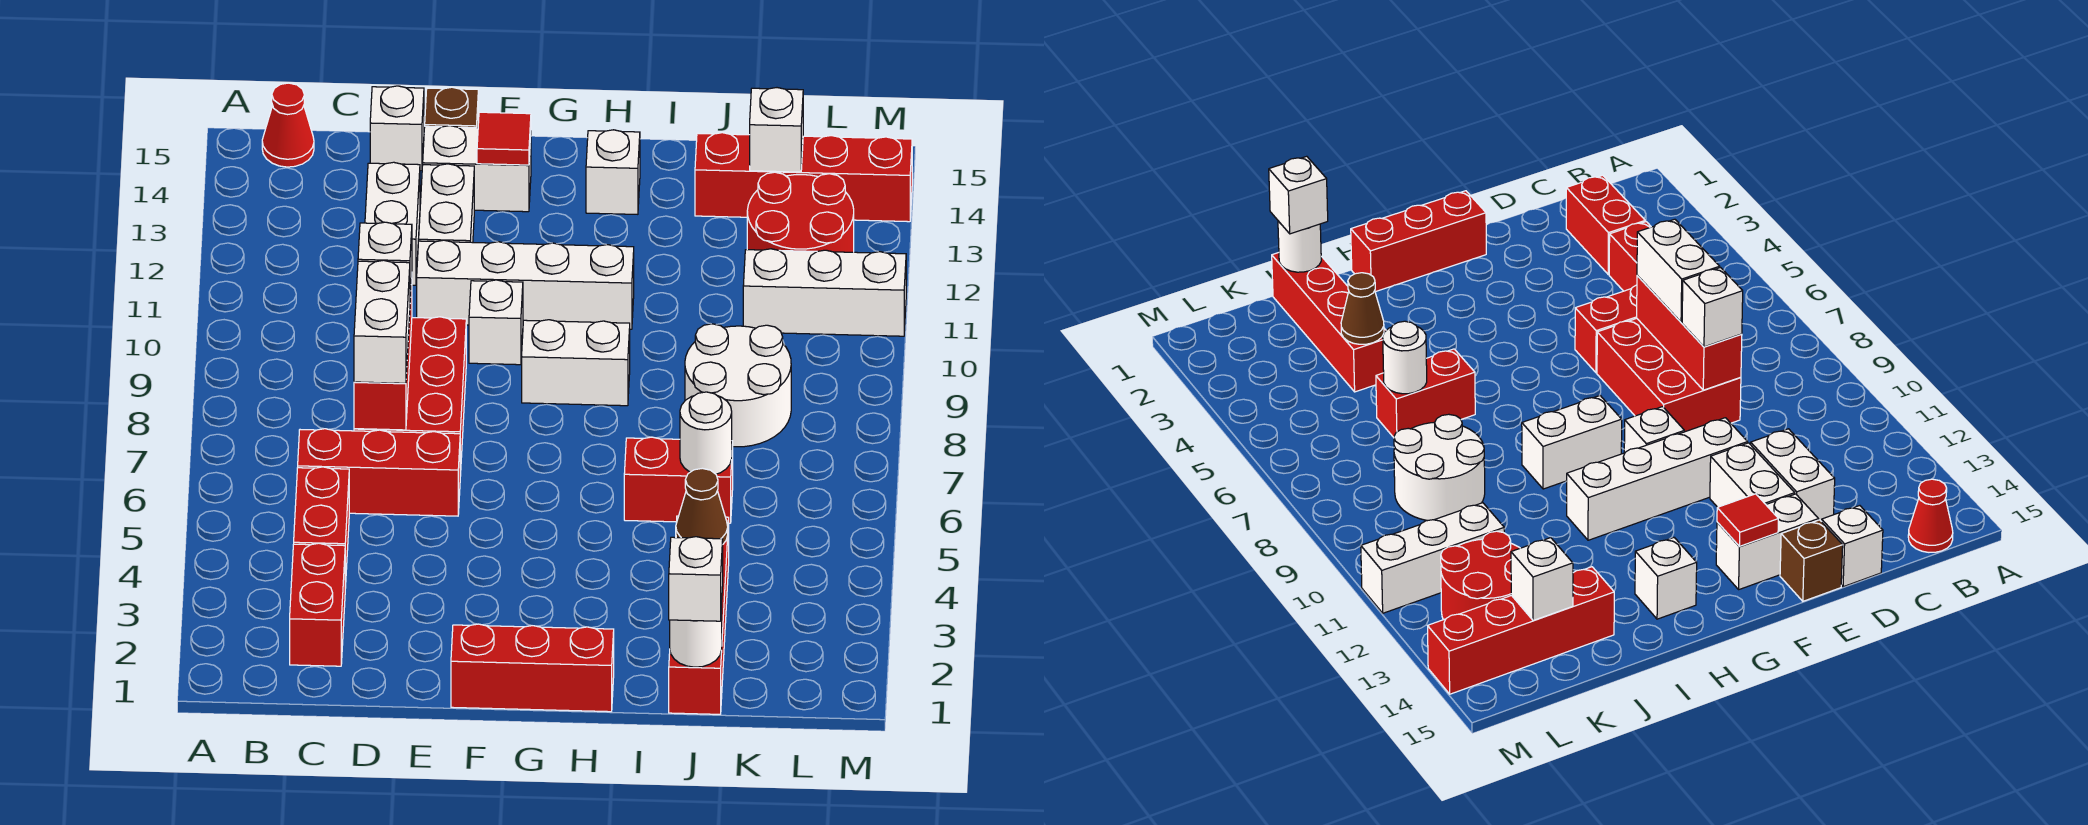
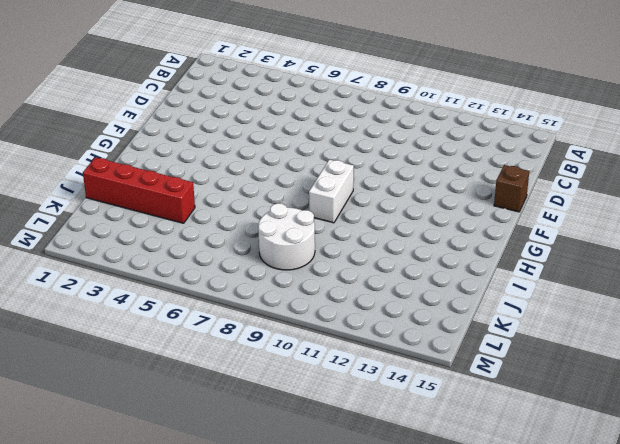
none -> red 1x1 cone [262,83,314,167]
none -> red 1x2 brick [290,543,345,666]
none -> red 1x2 brick [294,467,349,588]
none -> red 1x3 brick [298,429,460,516]

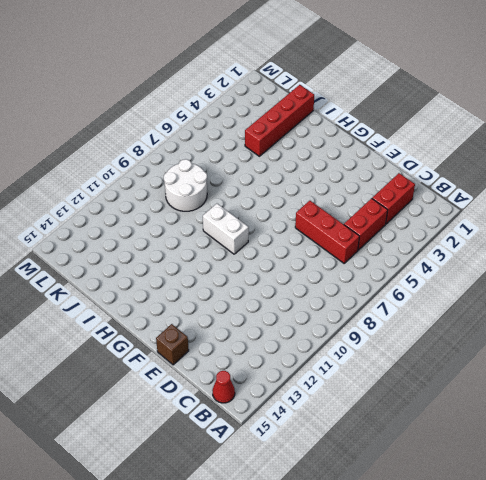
none -> red 2x3 brick [354,317,466,476]
none -> white 1x2 brick [365,162,420,285]
none -> white 1x1 brick [370,86,424,171]
none -> white 1x4 brick [417,240,634,329]

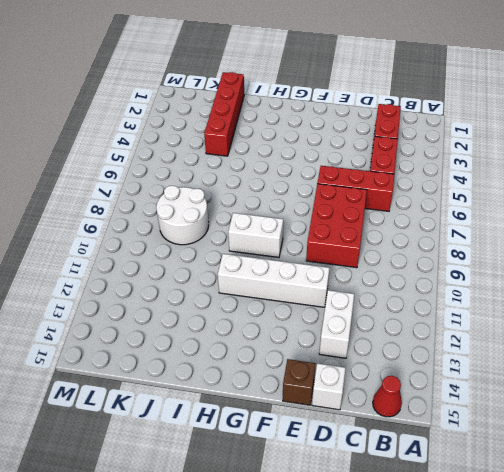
none -> white 1x2 brick [419,164,474,243]
none -> white 1x2 brick [423,126,531,212]
none -> red 1x3 brick [451,624,614,712]
none -> white 1x1 brick [469,280,523,365]

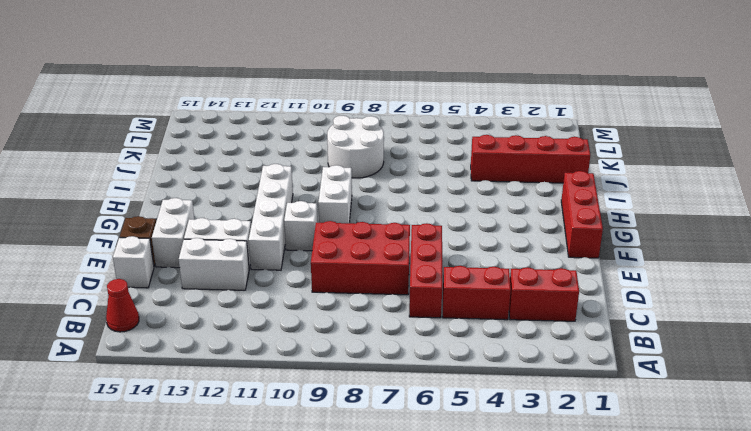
none -> white 1x1 brick [586,130,640,214]
none -> red 1x2 brick [624,437,733,523]
none -> red 1x4 brick [695,133,912,222]
none -> white 1x3 brick [743,249,906,336]

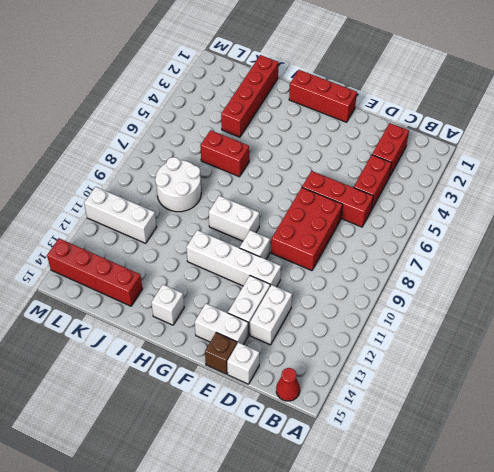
none -> red 2x2 round brick [747,172,854,252]
none -> red 1x3 brick [354,278,412,430]
none -> red 1x1 tile [477,112,531,165]
none -> white 1x1 round brick [670,606,722,667]

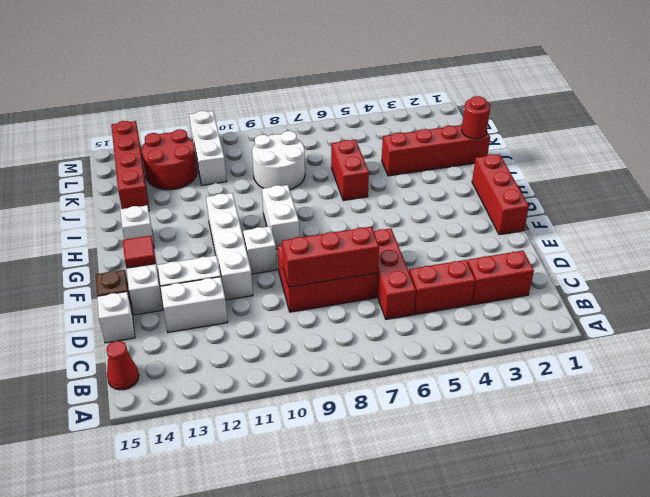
red 1x1 round brick [462,96,491,139] -> white 1x1 round brick [670,606,722,667]
none -> brown 1x1 cone [676,468,728,544]
none -> white 1x1 round brick [680,392,732,474]
none -> white 1x1 brick [750,88,803,172]
none -> white 1x2 brick [354,260,410,383]

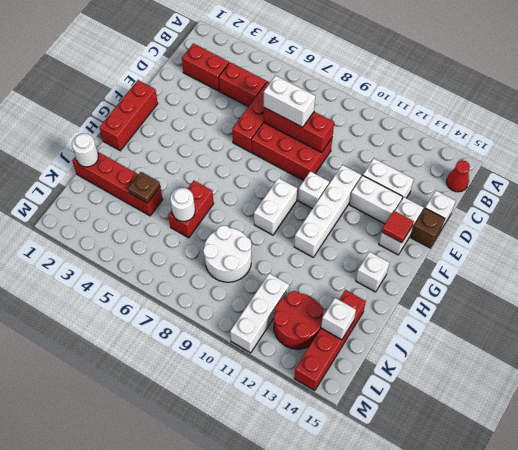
brown 1x1 plate [128,172,160,203] -> brown 1x1 cone [676,468,728,544]
none -> white 1x1 brick [358,222,412,297]
none -> white 1x1 brick [669,537,723,621]

